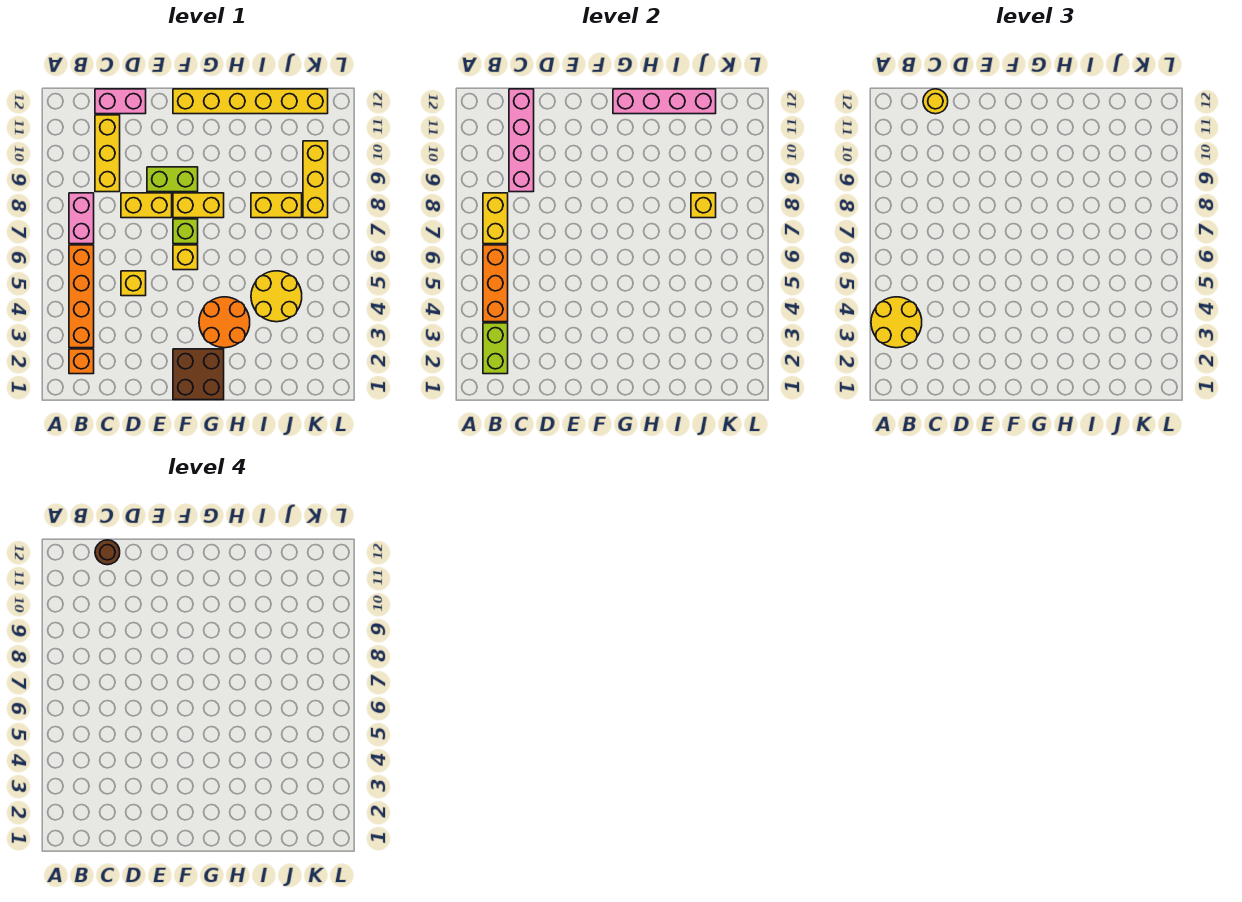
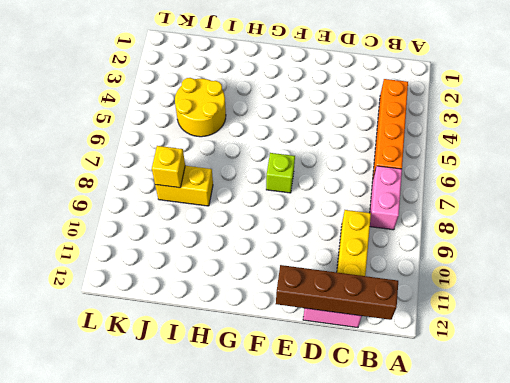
brown 1x4 brick [276,265,398,320] -> pink 1x4 brick [509,89,534,192]
none -> orange 1x1 brick [69,349,94,374]
none -> yellow 1x1 brick [121,271,146,296]
none -> yellow 1x2 brick [121,193,172,218]

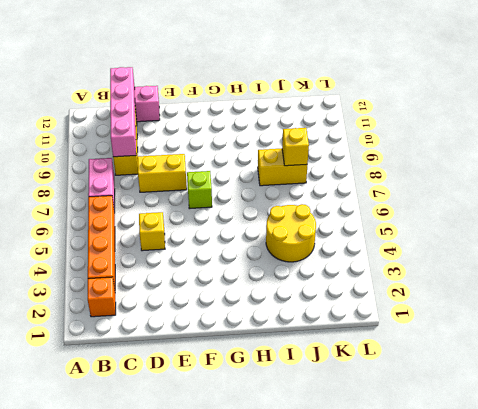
none -> lime 1x2 brick [147,167,198,192]
none -> brown 2x2 brick [173,349,224,400]
none -> yellow 1x1 brick [173,245,198,270]

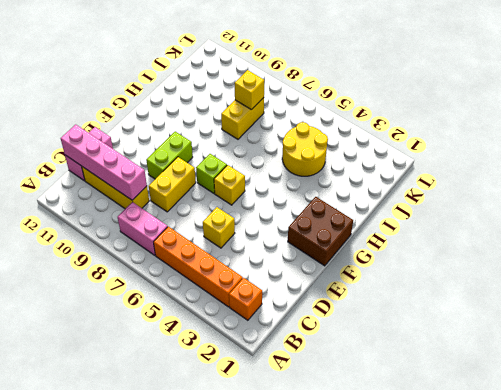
none -> yellow 1x2 brick [173,193,224,218]
none -> yellow 1x6 brick [173,89,328,114]
none -> orange 2x2 round brick [199,297,250,348]

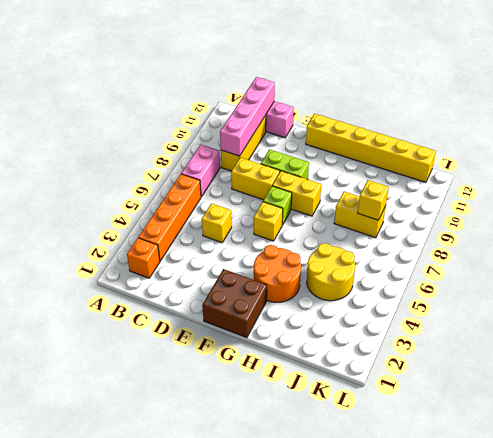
none -> yellow 1x3 brick [303,141,328,218]
none -> lime 1x2 brick [483,323,508,374]
none -> orange 1x3 brick [483,245,508,322]

